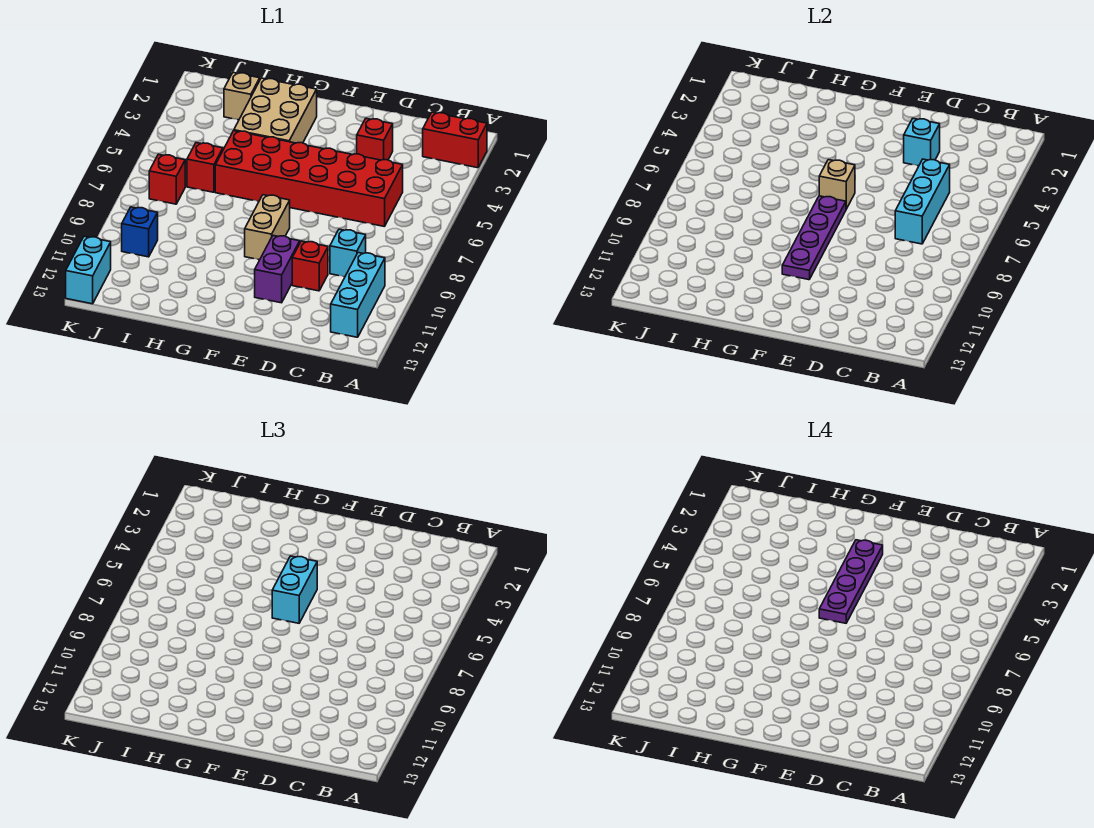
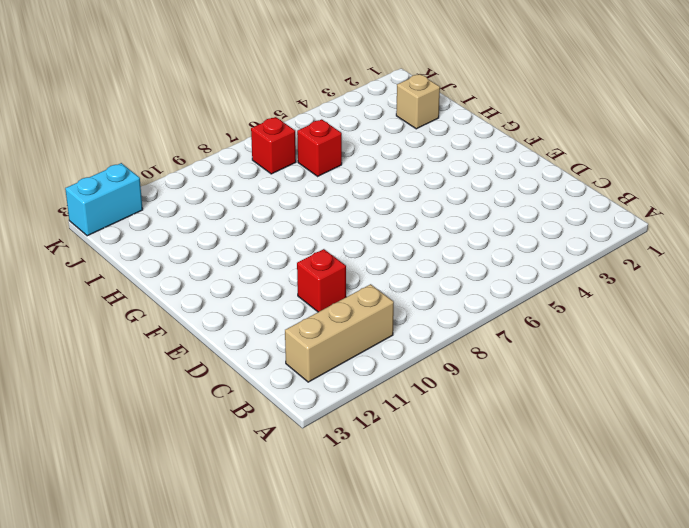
tan 1x3 brick [285,284,394,382] -> cyan 1x3 brick [331,253,385,337]
none -> red 1x2 brick [423,112,487,168]
none -> red 2x6 brick [215,131,403,227]
none -> cyan 1x1 brick [330,229,366,277]

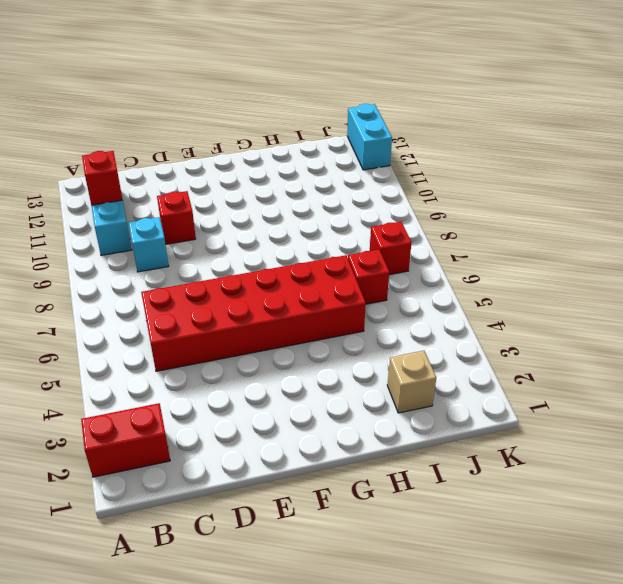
red 1x1 brick [82,151,123,205] -> red 1x1 brick moved to [357,118,393,160]
none -> purple 1x2 brick [255,236,300,303]
none -> tan 1x2 brick [245,195,290,260]
none -> tan 2x3 brick [234,78,317,143]

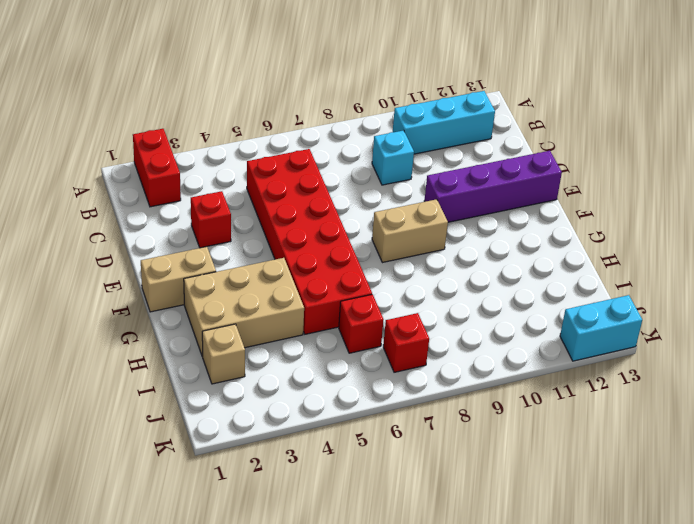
purple 1x4 brick [424,151,562,222] -> purple 1x2 brick [255,236,300,303]
tan 1x2 brick [141,247,216,312] -> none
none -> red 1x1 brick [292,241,328,291]
none -> blue 1x1 brick [122,207,158,257]
none -> cyan 1x3 brick [895,159,950,244]

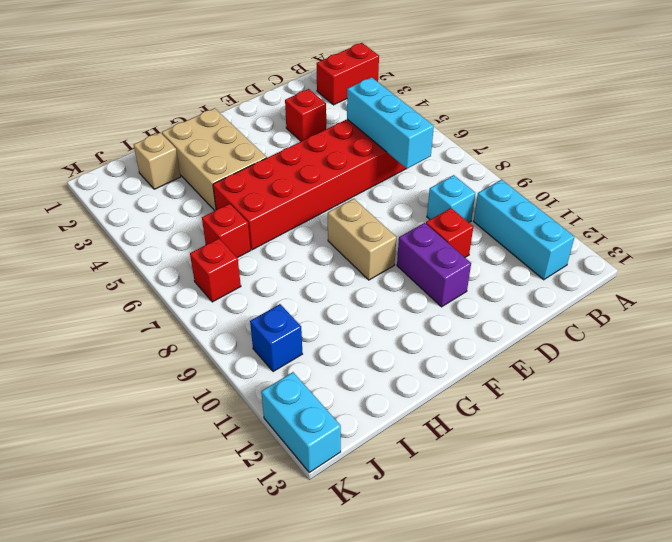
none -> cyan 1x1 brick [904,118,940,166]
none -> tan 1x1 brick [819,160,855,209]
none -> purple 1x4 plate [782,196,846,280]

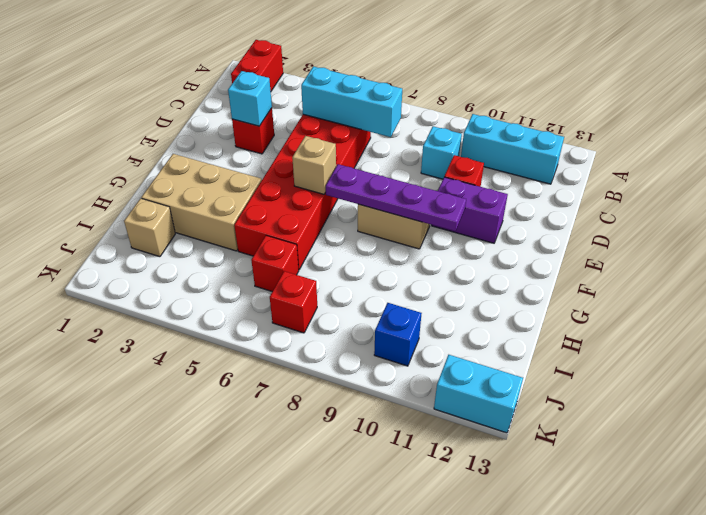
none -> cyan 1x2 brick [272,556,317,623]
none -> purple 1x4 plate [819,540,883,623]

